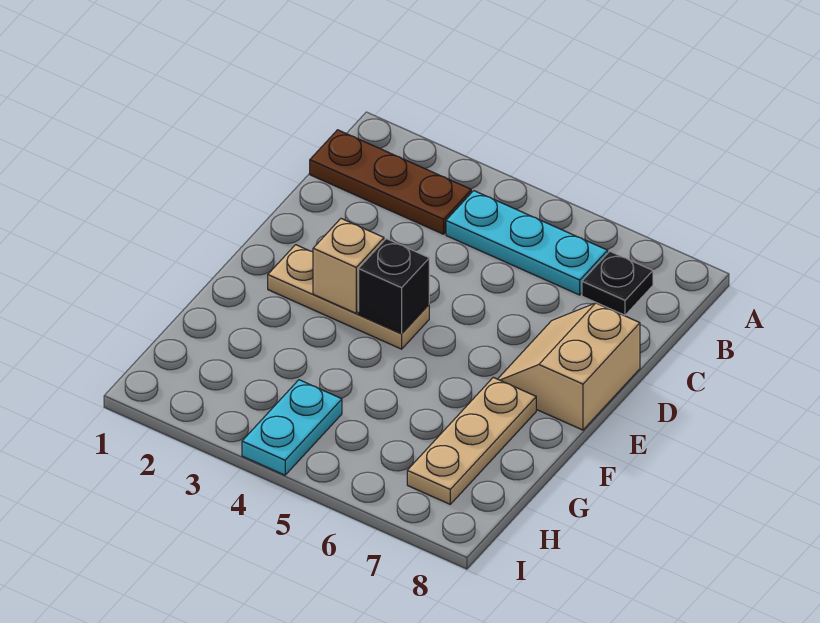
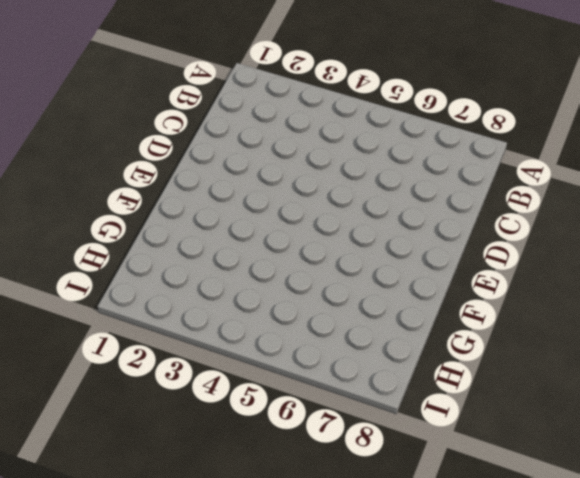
none -> brown 1x3 plate [310,130,471,234]
none -> cyan 1x3 plate [446,191,608,295]

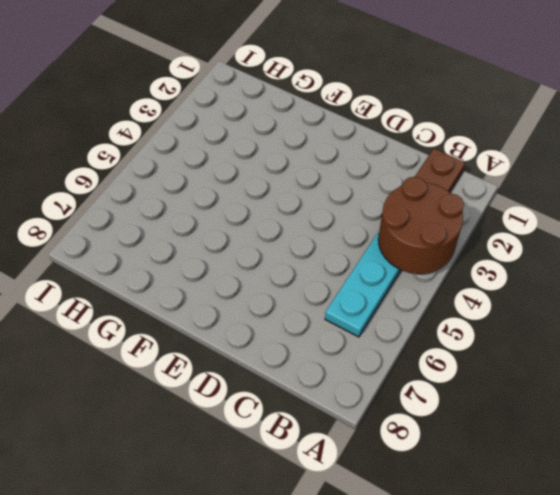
brown 2x2 round brick [378,177,464,274] -> none
none -> black 1x1 plate [582,251,653,315]
none -> tan 2x2 slope [498,303,640,430]

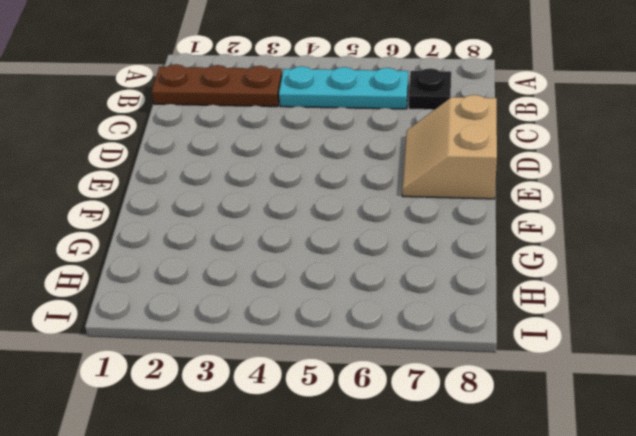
none -> tan 1x3 plate [268,245,429,349]
none -> tan 1x3 plate [407,377,536,504]

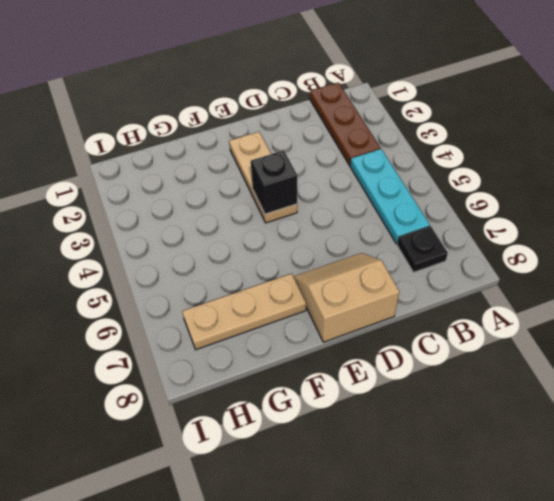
none -> cyan 1x2 plate [242,380,342,475]
none -> tan 1x1 brick [313,219,384,313]

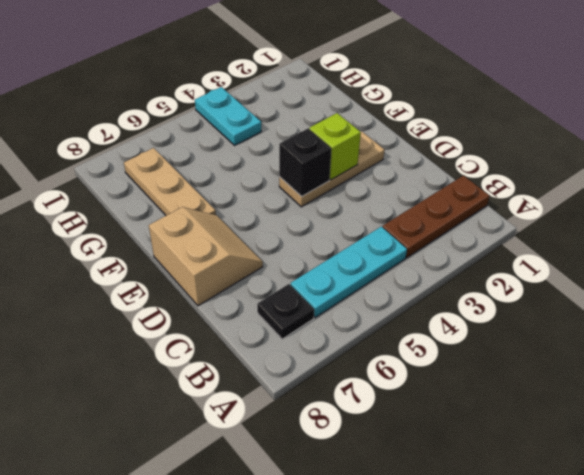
lime 1x1 brick [309,113,361,180] -> tan 1x1 brick [313,219,384,313]

